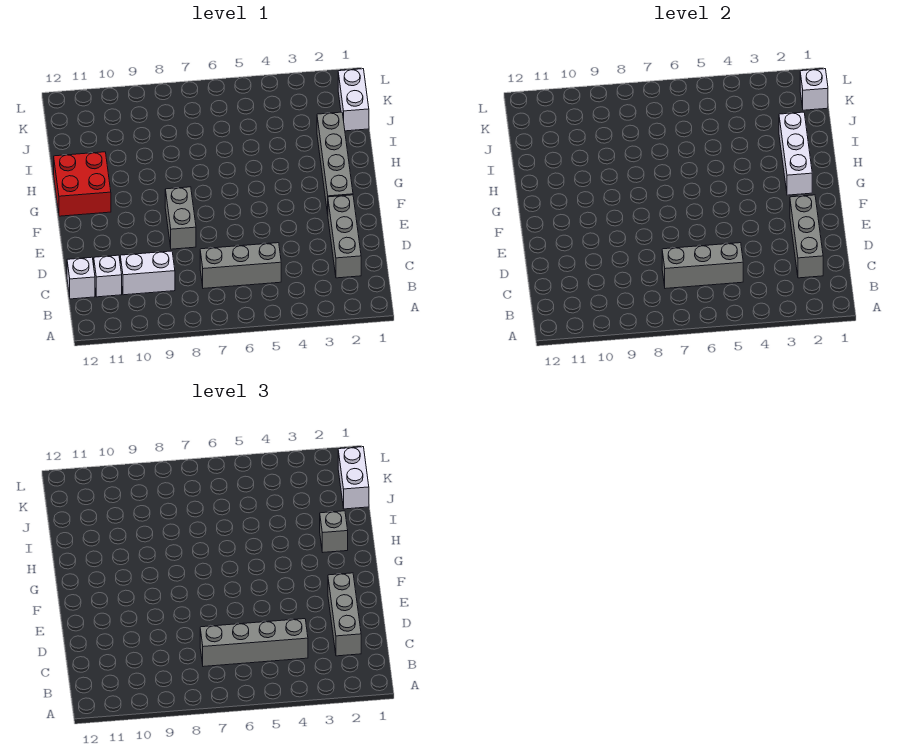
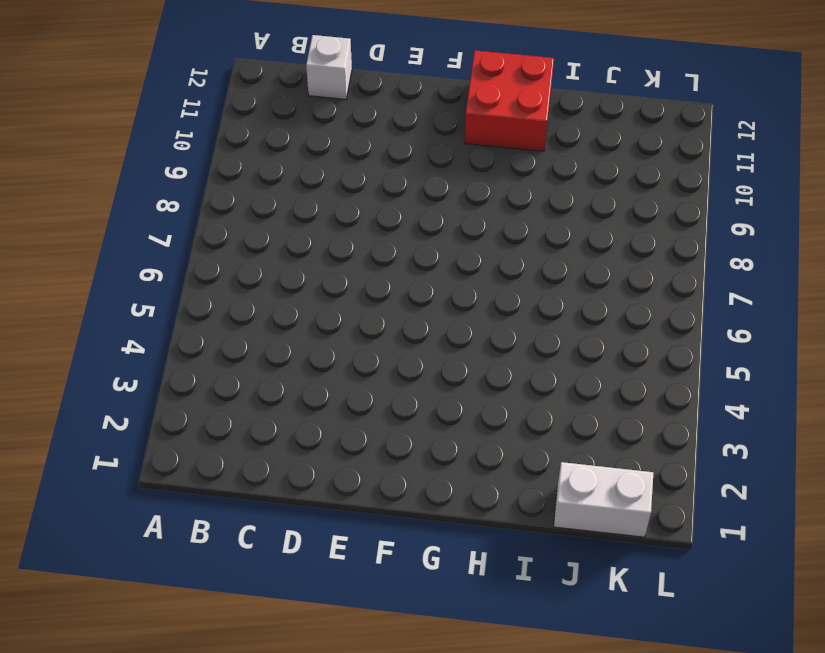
none -> grey 1x3 brick [328,195,361,278]
none -> grey 1x3 brick [200,243,281,289]
none -> white 1x2 brick [120,251,175,295]

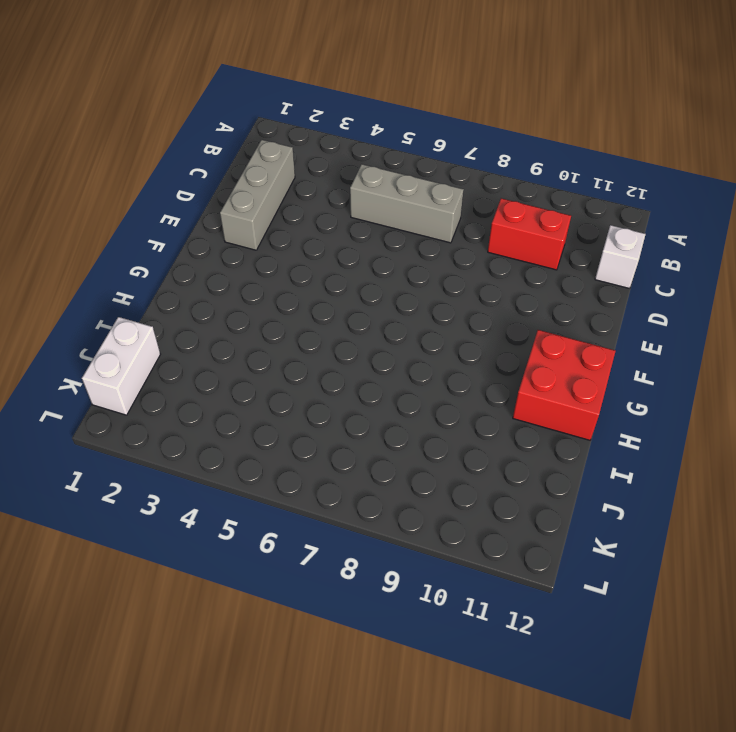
red 1x2 brick [488,198,571,270] -> white 1x2 brick [120,251,175,295]
none -> white 1x1 brick [94,255,122,297]
none -> grey 1x2 brick [165,187,196,249]
none -> grey 1x4 brick [317,112,353,214]

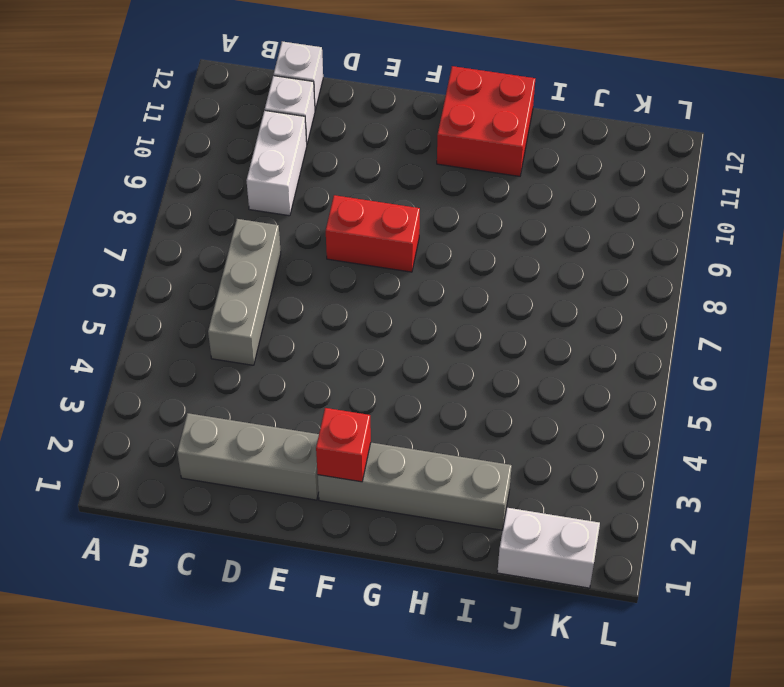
red 1x2 brick [326,195,420,272] -> grey 1x2 brick [165,187,196,249]
red 1x1 brick [316,408,371,482] -> none
none -> grey 1x3 brick [790,195,823,278]
none -> grey 1x3 brick [662,243,743,289]
none -> white 1x3 brick [779,112,812,195]

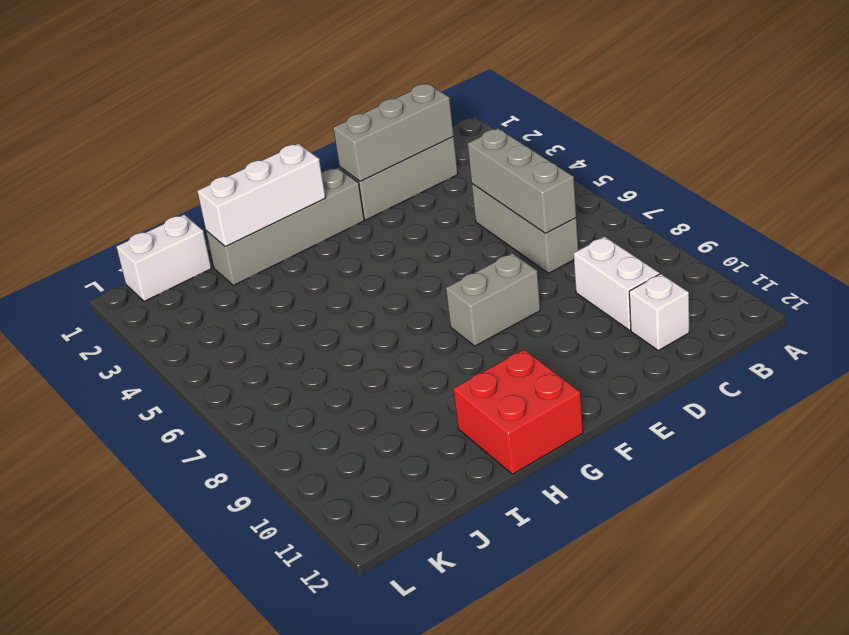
none -> white 1x1 brick [67,257,95,299]
none -> white 1x1 brick [800,69,828,110]
none -> grey 1x3 brick [328,573,361,656]

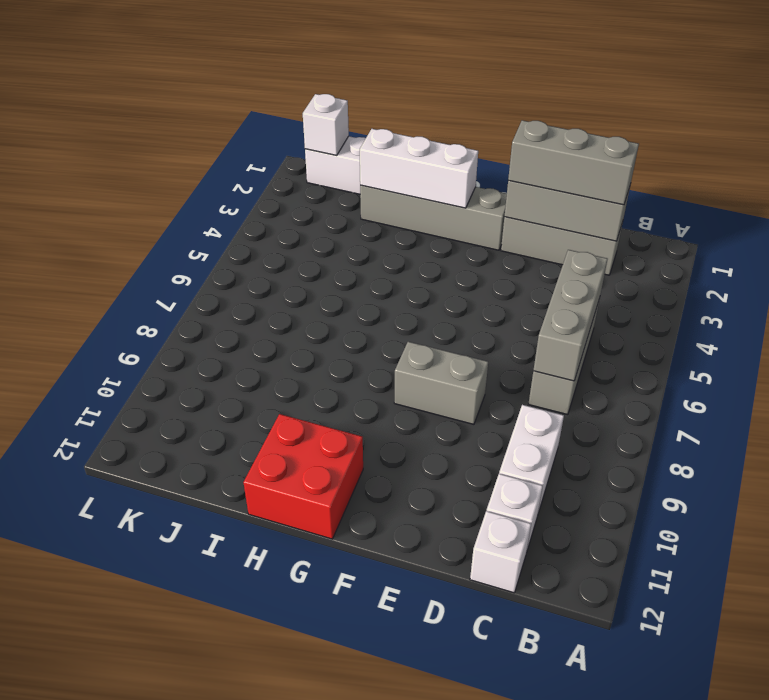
none -> grey 1x4 brick [200,619,308,667]
none -> grey 1x1 brick [320,511,348,552]
none -> white 1x2 brick [338,447,369,509]

